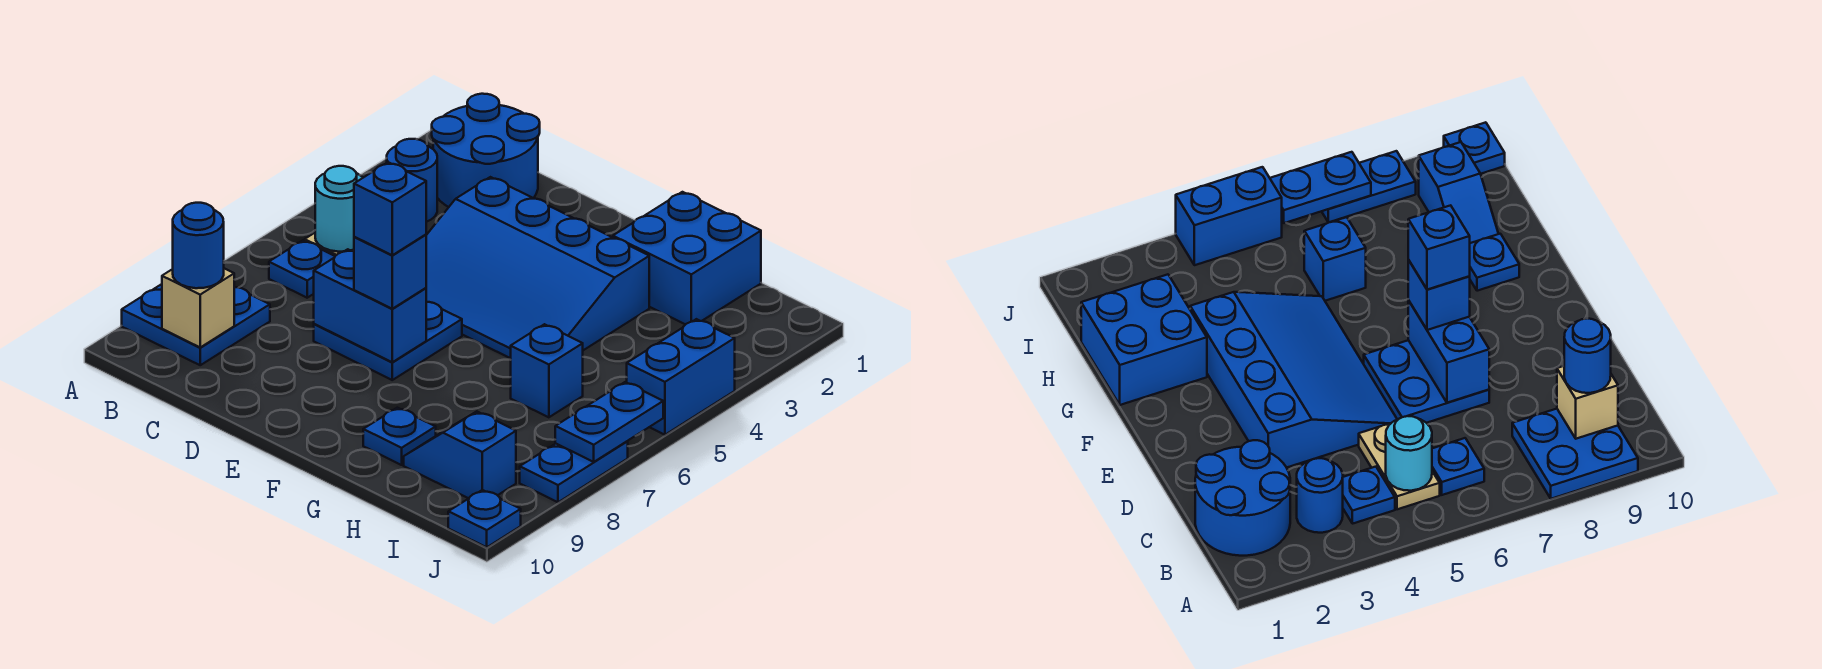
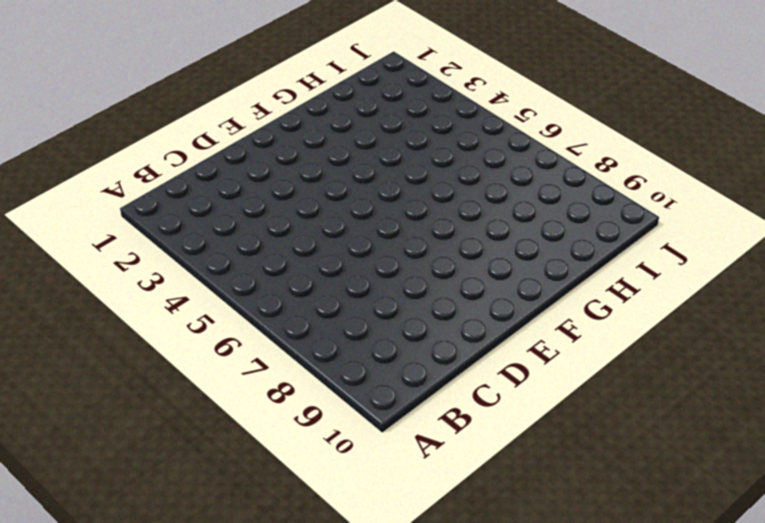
none -> blue 2x2 plate [122,284,270,365]
none -> blue 2x2 round brick [432,94,540,207]
none -> blue 1x1 round brick [387,139,437,222]

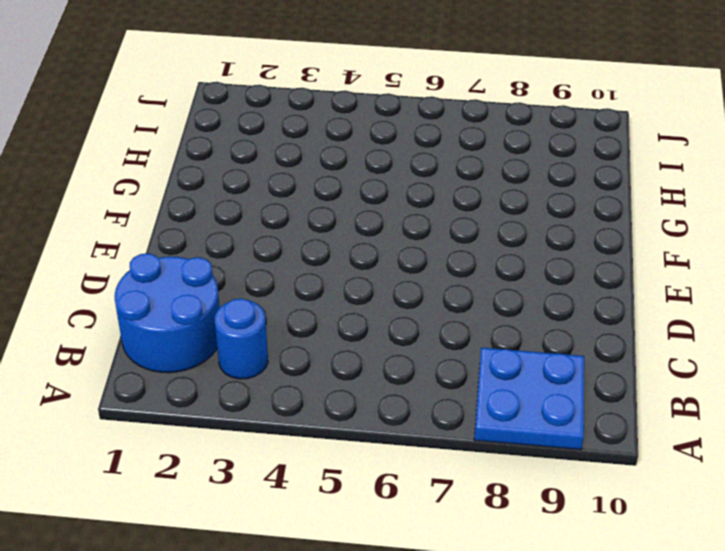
none -> blue 1x1 plate [1343,467,1395,524]
none -> tan 1x2 plate [1359,423,1440,509]
none -> blue 1x1 plate [269,240,335,298]

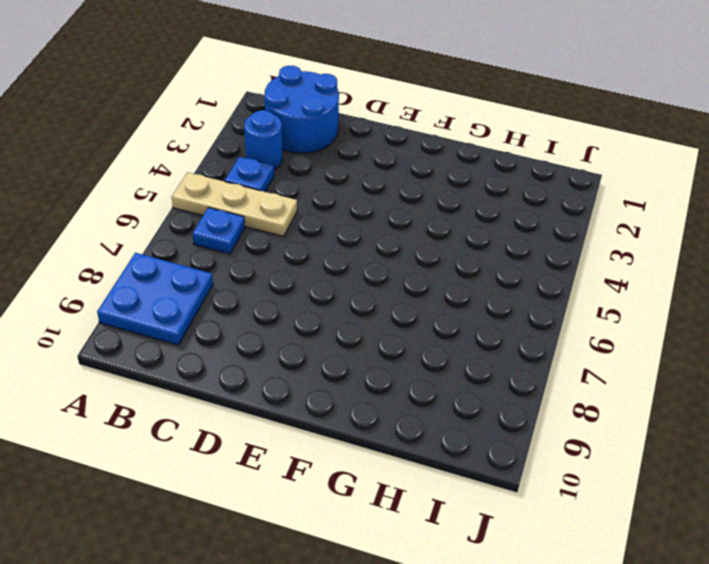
tan 1x3 plate [172,172,297,236] -> tan 1x2 plate [1359,423,1440,509]
none -> blue 3x4 slope [426,177,649,358]
none -> blue 2x2 plate [314,301,462,380]
none -> blue 2x2 brick [613,192,761,325]

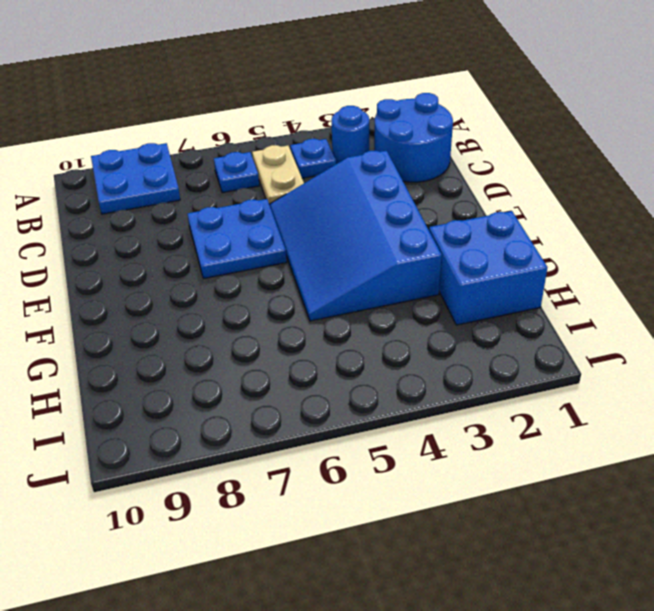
none -> blue 1x1 plate [363,408,436,465]
none -> blue 1x1 brick [511,324,583,417]
none -> blue 1x2 slope [404,411,516,498]

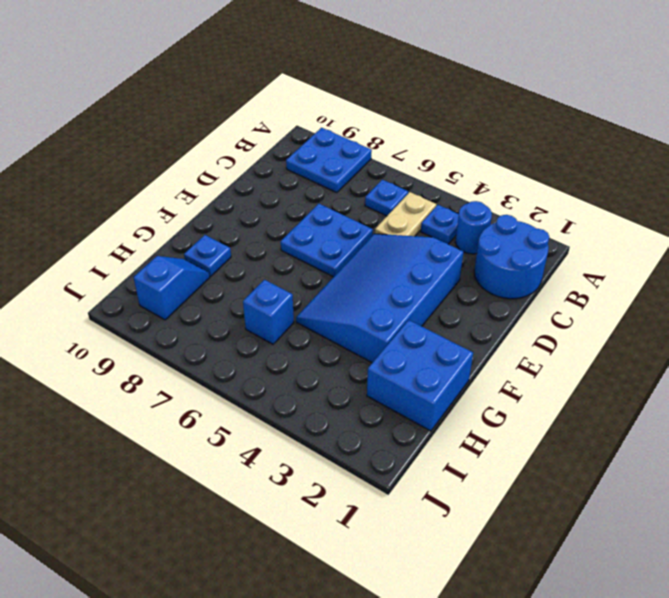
none -> blue 1x2 brick [627,319,735,435]
none -> blue 1x2 plate [520,441,628,502]
none -> blue 1x1 plate [448,490,521,547]

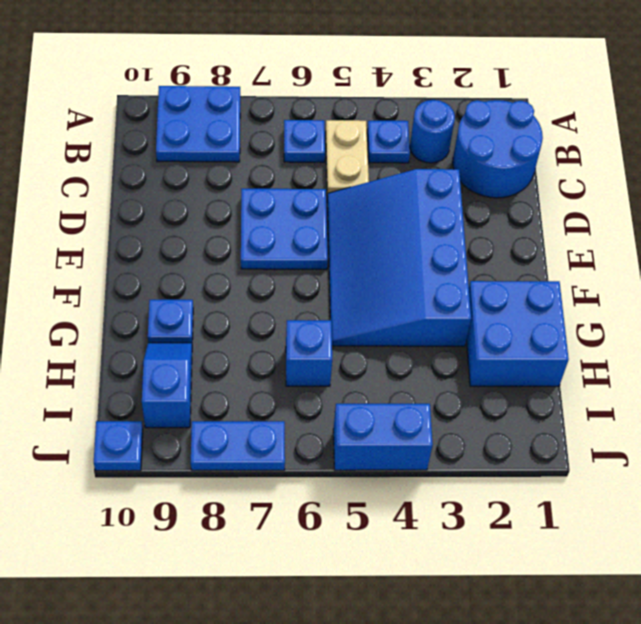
none -> cyan 1x1 round brick [315,166,363,252]
none -> tan 1x1 brick [162,268,234,347]
none -> blue 1x2 brick [314,249,426,362]

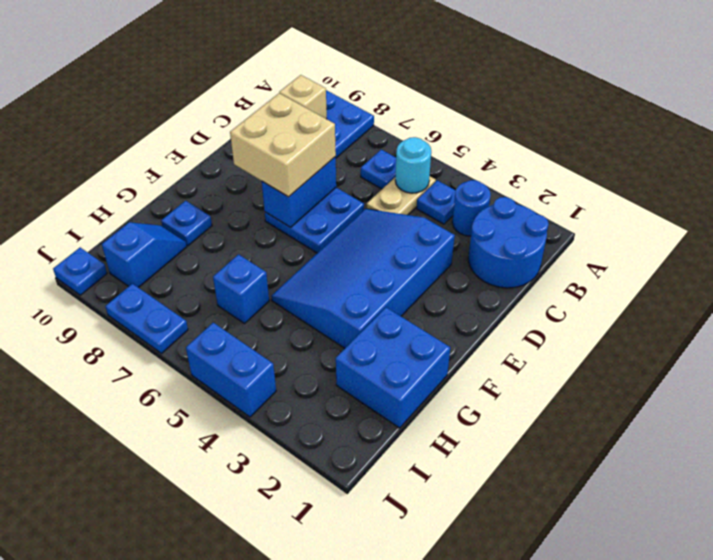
tan 2x2 brick [230,93,336,197] -> blue 1x1 brick [354,235,426,309]
none -> blue 1x2 plate [555,382,663,462]
none -> blue 1x1 round brick [173,203,224,288]
none -> blue 1x1 brick [354,162,426,255]

